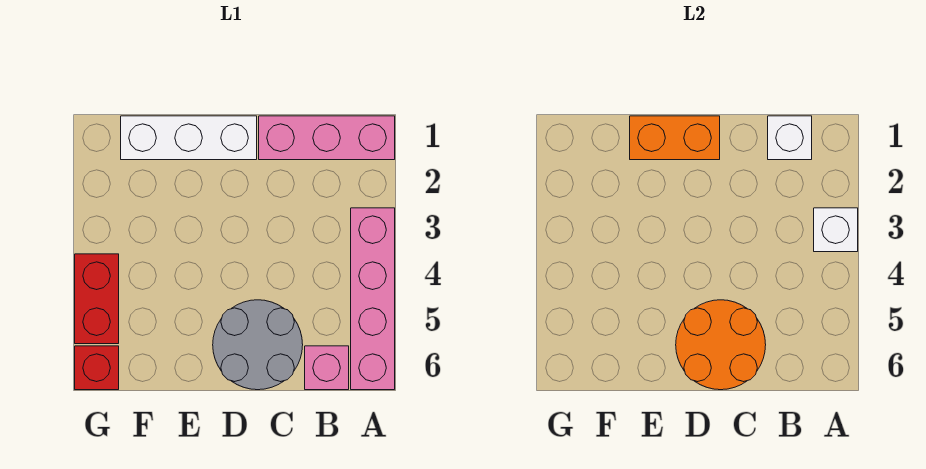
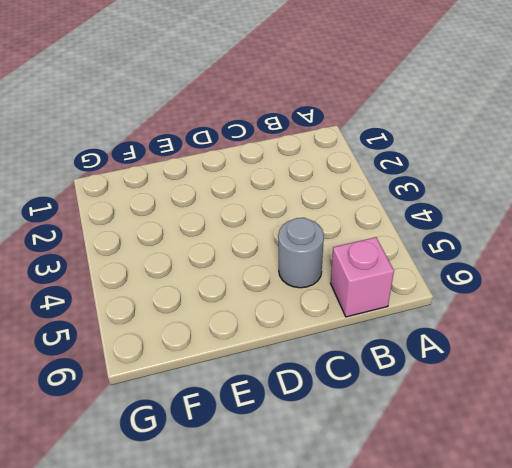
grey 1x1 round brick [278,218,324,288] -> grey 2x2 round brick [213,300,303,390]
none -> pink 1x3 brick [259,116,395,160]
none -> pink 1x4 brick [351,208,395,390]

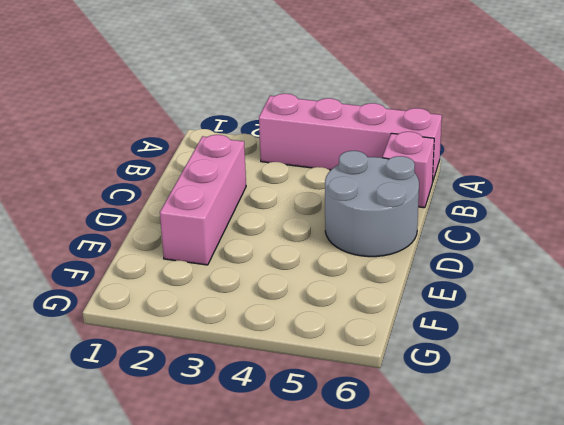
pink 1x3 brick [160,135,246,265] -> pink 1x3 brick moved to [259,116,395,160]
none -> white 1x3 brick [121,116,257,160]
none -> red 1x2 brick [75,254,119,344]

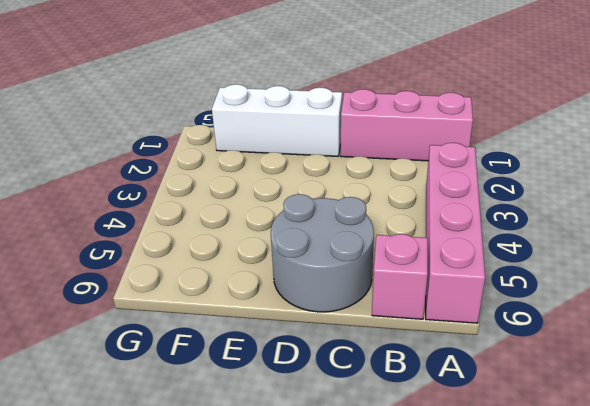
none -> red 1x2 brick [75,254,119,344]
none -> red 1x1 brick [75,346,119,390]

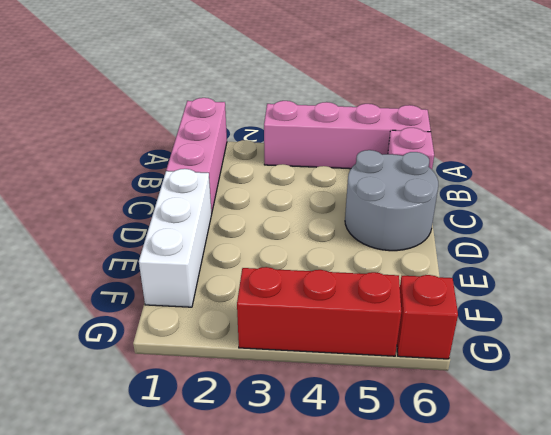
red 1x3 brick [237,267,401,356] -> red 1x2 brick [75,254,119,344]
none -> white 1x1 brick [814,208,858,252]
none -> white 1x1 brick [768,116,812,160]

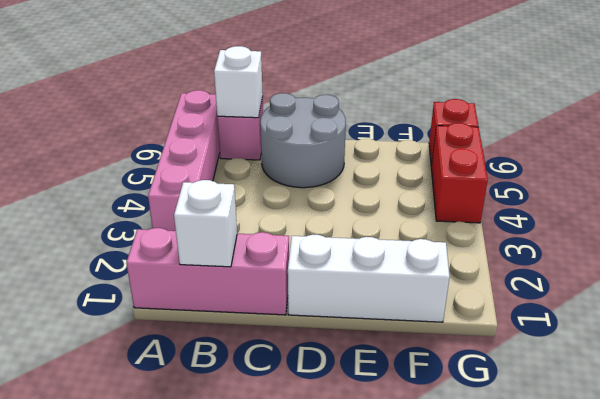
white 1x1 brick [214,46,263,118] -> white 1x1 brick moved to [814,208,858,252]
none -> orange 2x2 round brick [676,300,766,390]
none -> orange 1x2 brick [630,116,720,160]

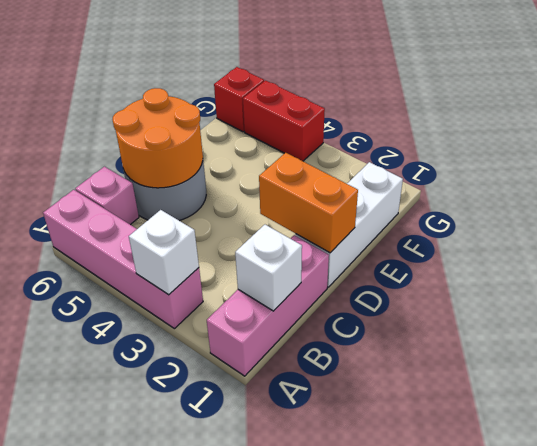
orange 1x2 brick [259,153,358,253] -> orange 1x2 brick turned to [630,116,720,160]

